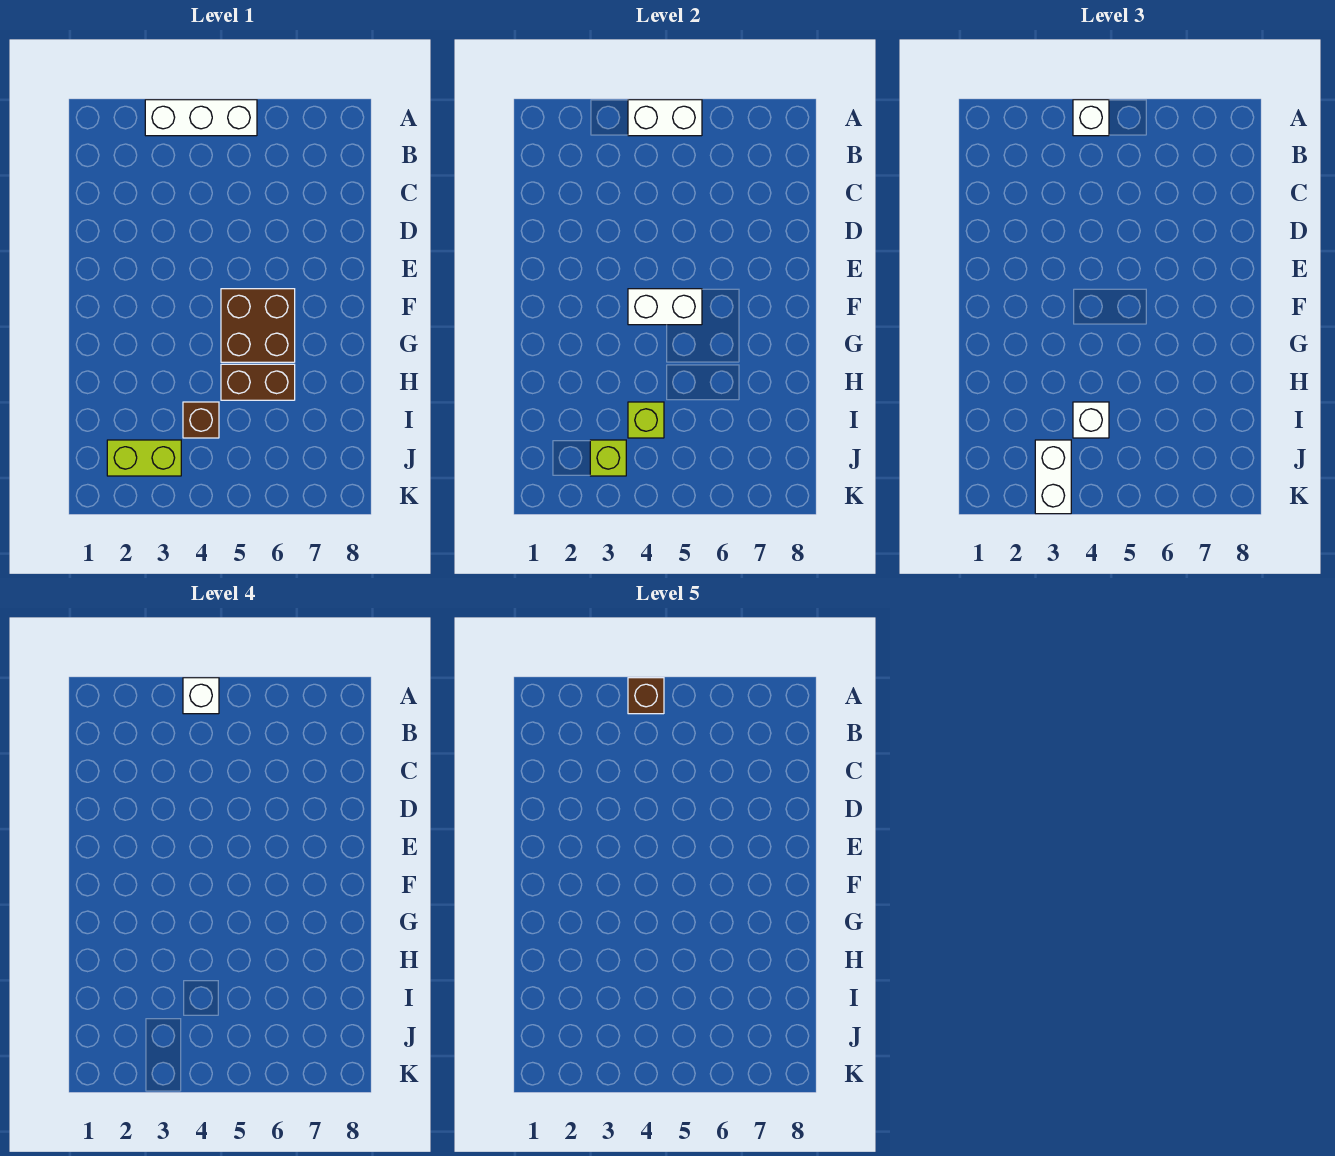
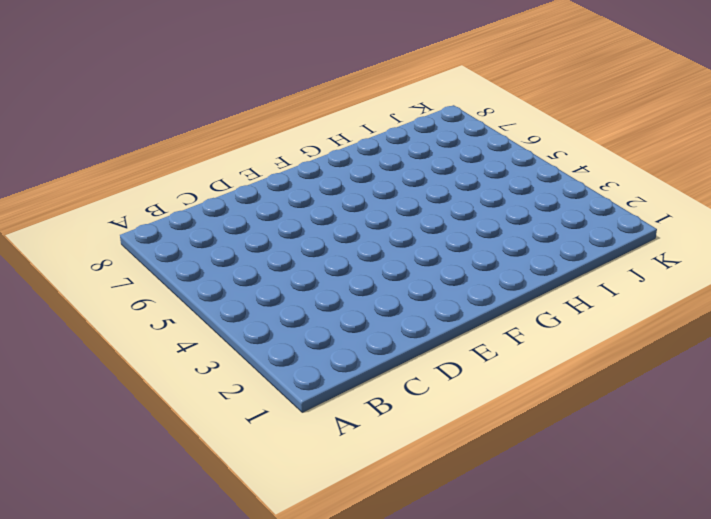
none -> white 1x3 brick [145,100,257,136]
none -> brown 2x2 brick [221,289,295,362]
none -> brown 1x2 brick [221,364,295,400]

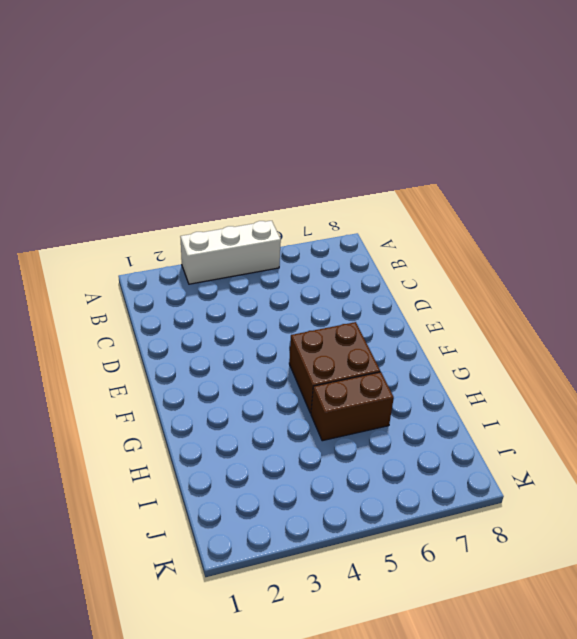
none -> brown 1x1 brick [183,402,219,438]
none -> lime 1x2 brick [107,440,181,476]
none -> white 1x2 brick [628,100,702,136]

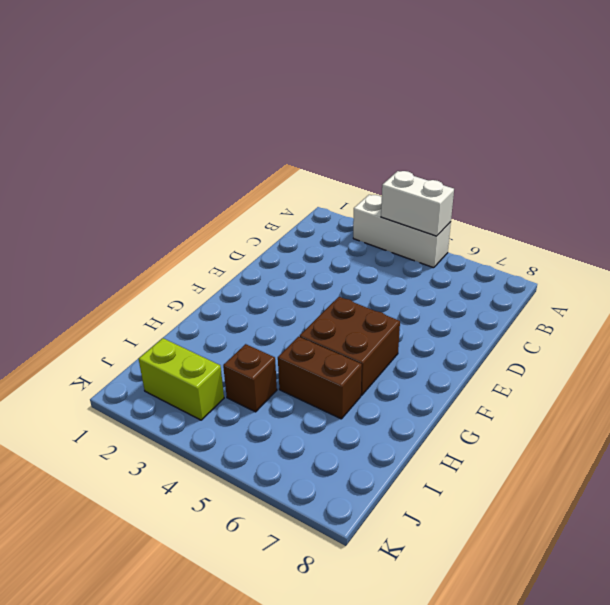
none -> white 1x2 brick [628,289,702,325]
none -> lime 1x1 brick [628,402,664,438]
none -> lime 1x1 brick [590,440,626,476]

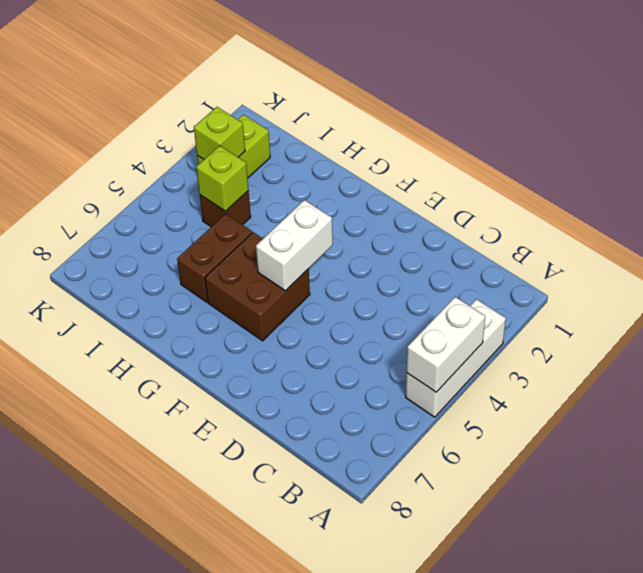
none -> white 1x1 brick [1073,100,1109,136]
none -> white 1x1 brick [1073,402,1109,438]
none -> white 1x2 brick [1035,440,1071,514]

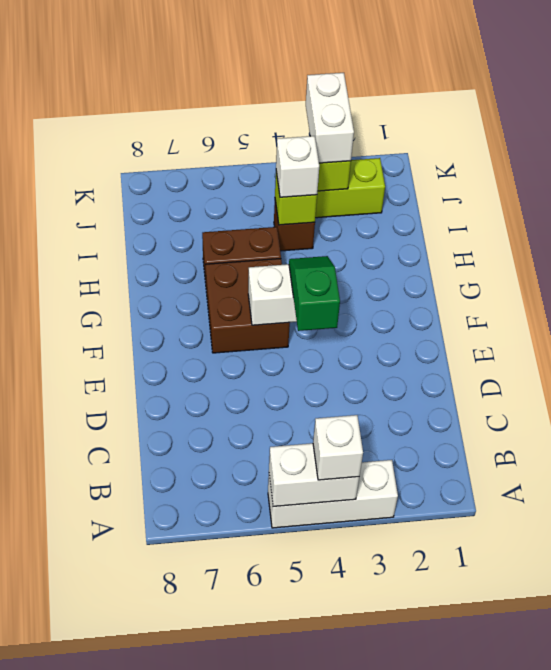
green 1x2 slope [289,256,340,331] -> none
none -> white 1x1 brick [183,678,219,714]
none -> brown 1x1 brick [628,678,664,714]

